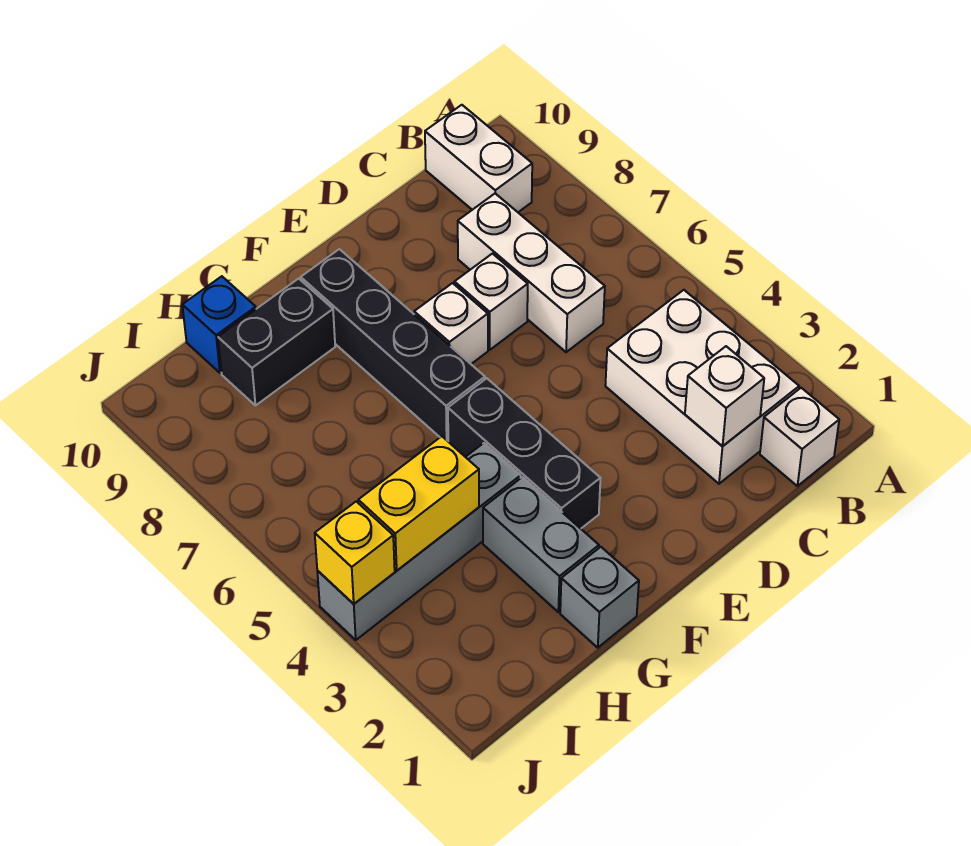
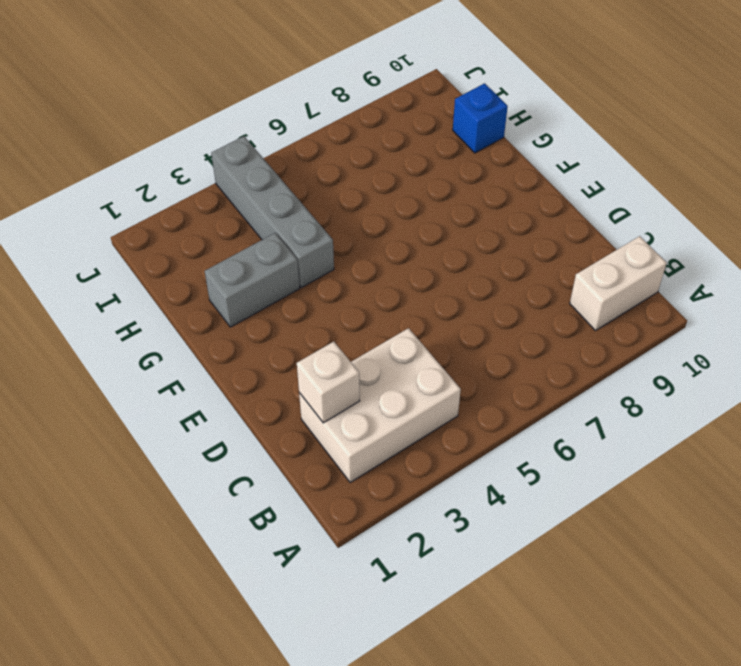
none -> white 1x1 brick [760,388,839,486]
none -> white 1x3 brick [458,194,605,352]
none -> white 1x1 brick [454,254,528,350]

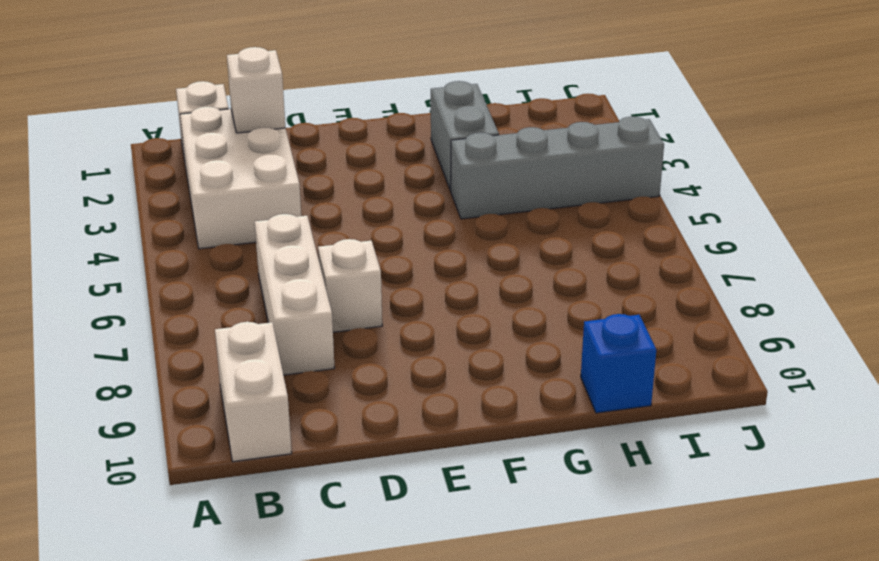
none -> white 1x1 brick [414,283,488,364]
none -> black 1x3 brick [448,378,600,529]
none -> black 1x4 brick [301,249,485,441]

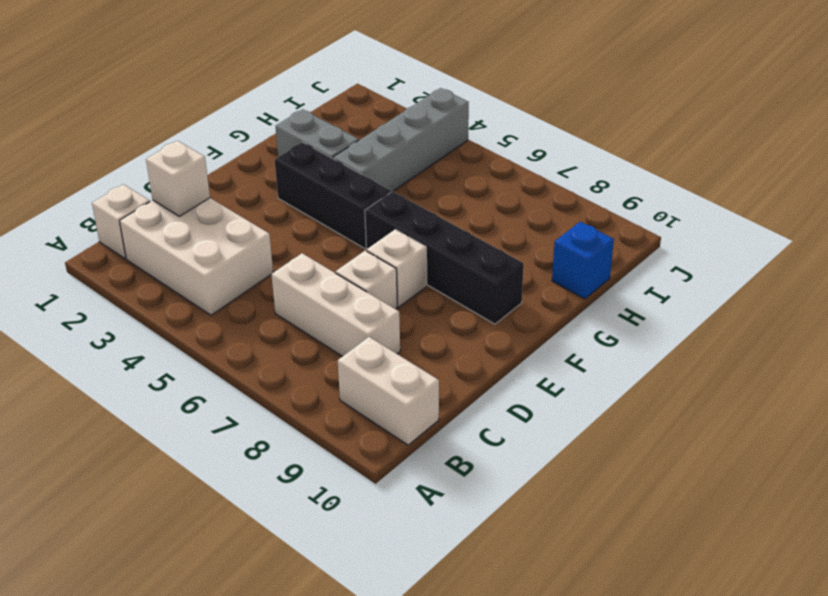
none -> grey 1x1 brick [560,547,639,648]
none -> black 1x2 brick [218,279,335,406]
none -> yellow 1x2 brick [358,436,479,570]

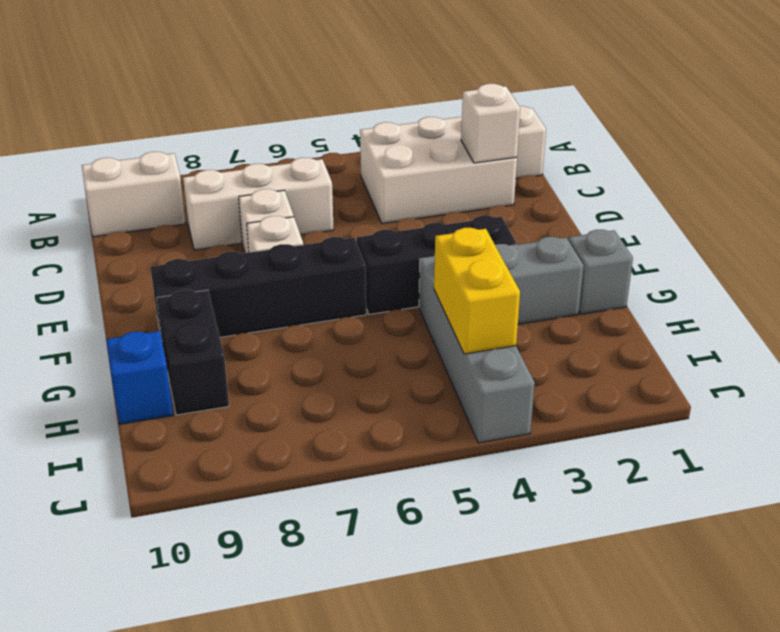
none -> yellow 1x1 brick [315,501,395,604]

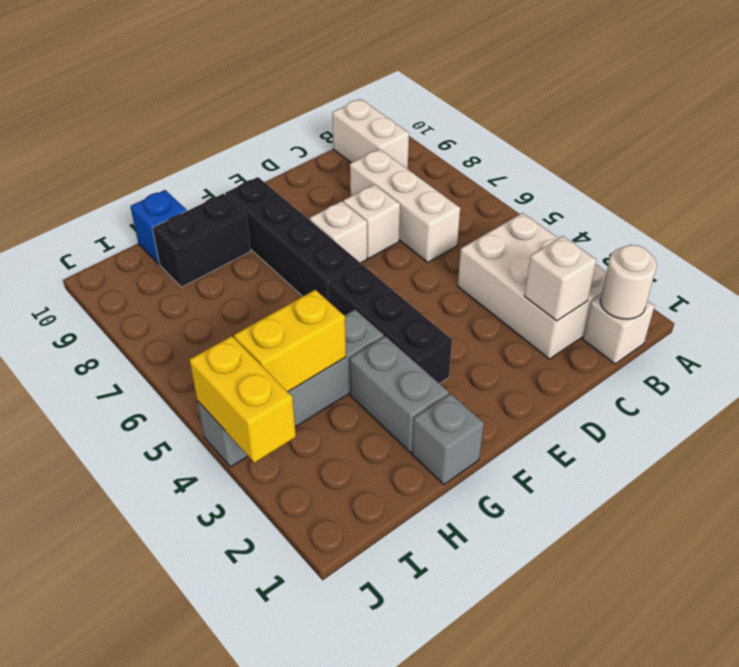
white 1x1 round brick [600,245,657,319] -> none
yellow 1x2 brick [190,336,296,463] -> yellow 1x1 brick [315,501,395,604]

